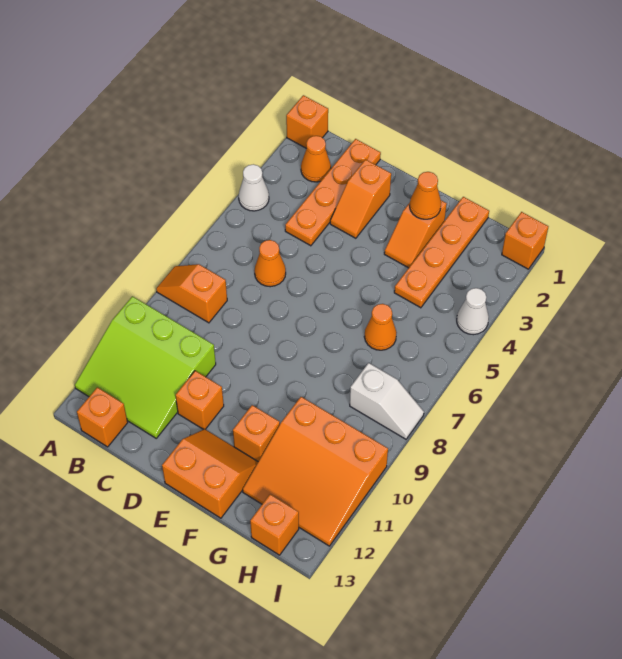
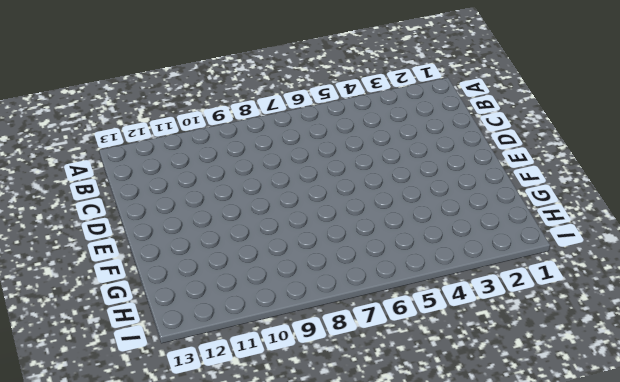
none -> orange 1x1 brick [286,95,328,149]
none -> white 1x1 cone [239,164,269,211]
none -> orange 1x2 slope [156,264,227,323]

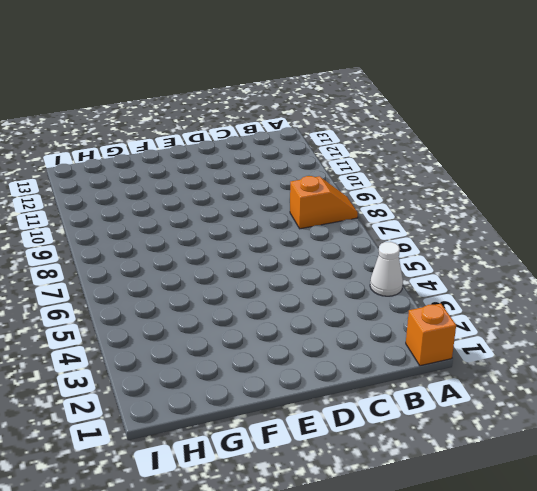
none -> lime 3x3 slope [75,296,216,438]
none -> orange 1x1 cone [301,136,331,182]
none -> orange 1x1 brick [77,387,128,447]

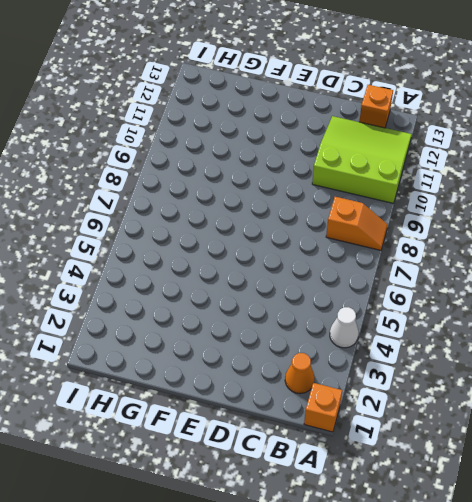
none -> orange 1x4 plate [285,139,381,246]
none -> orange 1x1 cone [254,240,286,287]
none -> orange 1x2 slope [330,160,391,238]

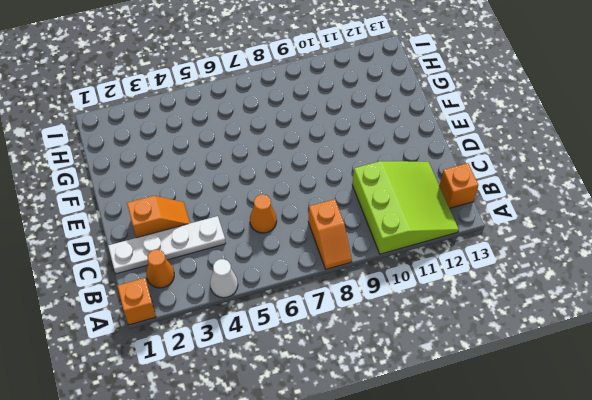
white 1x4 plate [108,216,226,274] -> orange 1x4 plate [285,139,381,246]
none -> orange 1x1 brick [175,371,224,429]
none -> orange 2x2 slope [162,429,258,518]
none -> orange 1x2 slope [384,200,447,268]

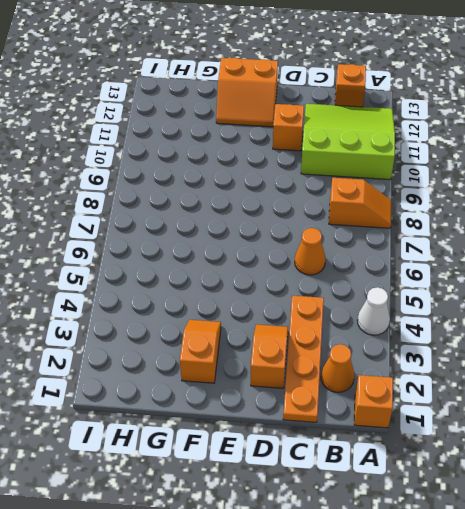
none -> orange 1x1 brick [233,405,280,462]
none -> orange 1x4 plate [394,197,489,308]
none -> orange 1x1 cone [364,304,397,350]

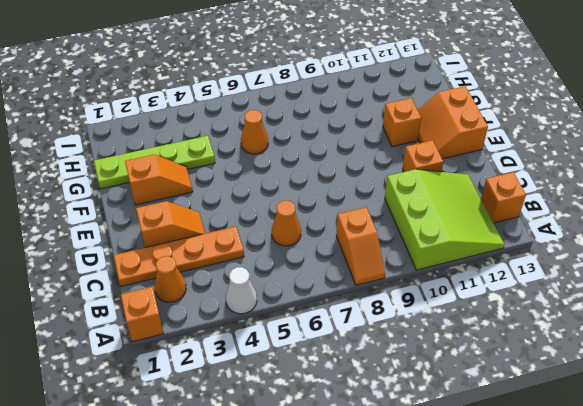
lime 1x4 plate [94,136,215,189] -> orange 1x4 plate [394,197,489,308]
none -> orange 3x3 slope [243,397,388,546]
none -> white 1x2 slope [350,363,424,439]
none -> orange 1x1 brick [250,494,299,555]

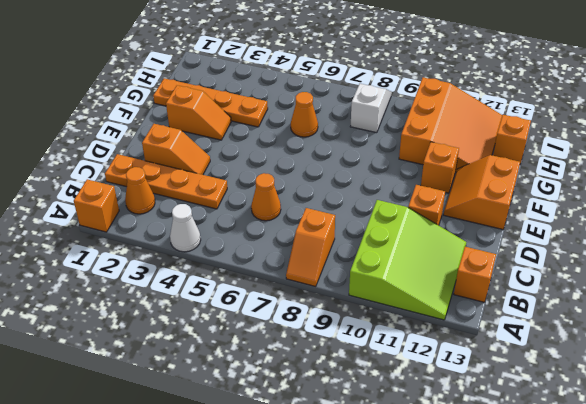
none -> orange 1x1 brick [502,212,548,269]
none -> white 1x1 cone [457,288,489,335]
none -> orange 1x1 cone [410,172,441,219]

